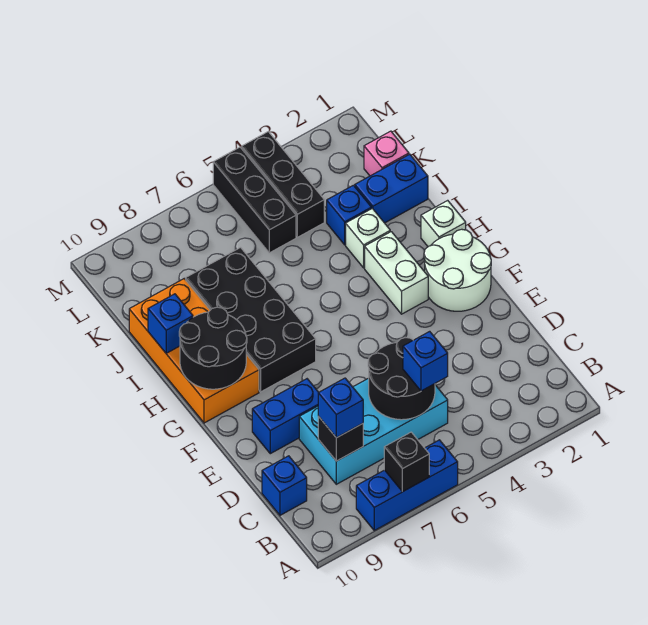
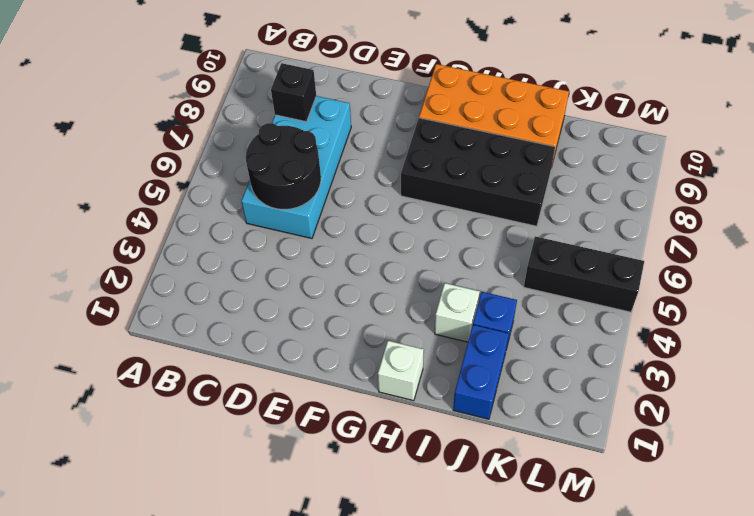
none -> blue 1x3 brick [356,440,458,530]
none -> blue 1x1 brick [262,456,307,515]
none -> blue 1x2 brick [252,379,319,454]

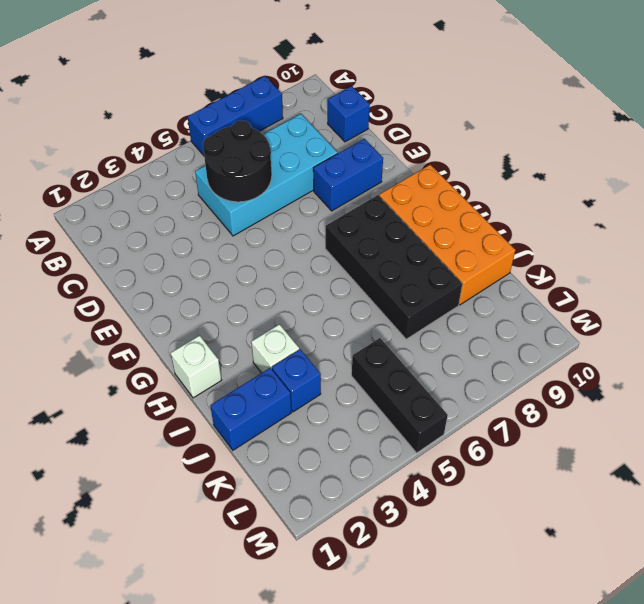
none -> white 2x2 round brick [424,229,491,311]
none -> white 1x2 brick [365,232,428,314]
none -> pink 1x1 brick [364,131,409,176]

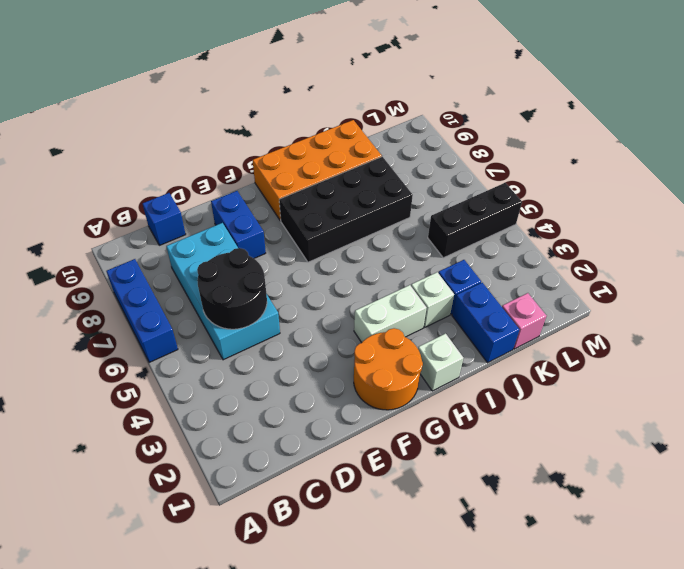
orange 2x2 round brick [354,328,423,410] -> white 2x2 round brick [424,229,491,311]
none -> black 1x3 brick [242,132,324,237]
none -> black 1x1 brick [384,432,429,492]
none -> black 1x1 brick [318,416,363,461]

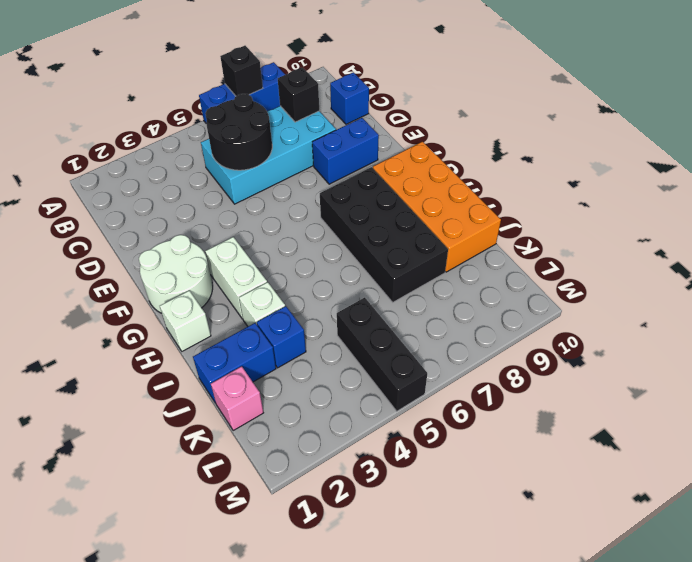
none -> black 1x3 brick [242,132,324,237]
none -> black 2x2 round brick [179,307,247,389]
none -> blue 1x1 brick [148,294,193,353]

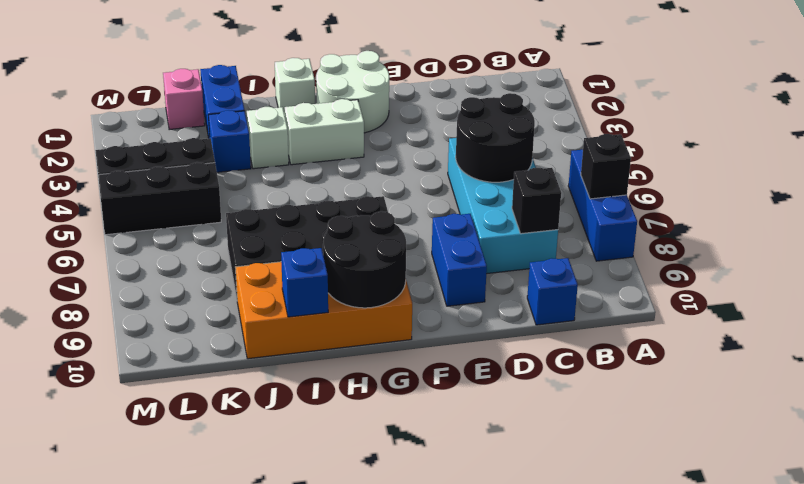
none -> blue 1x1 brick [403,331,448,391]
none -> blue 1x1 brick [318,378,363,438]

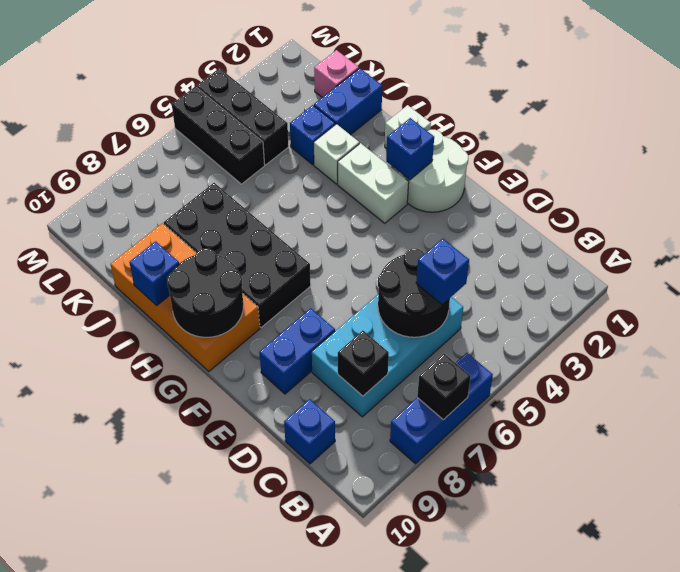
blue 1x1 brick [386,118,434,180] -> blue 1x1 brick moved to [318,378,363,438]

